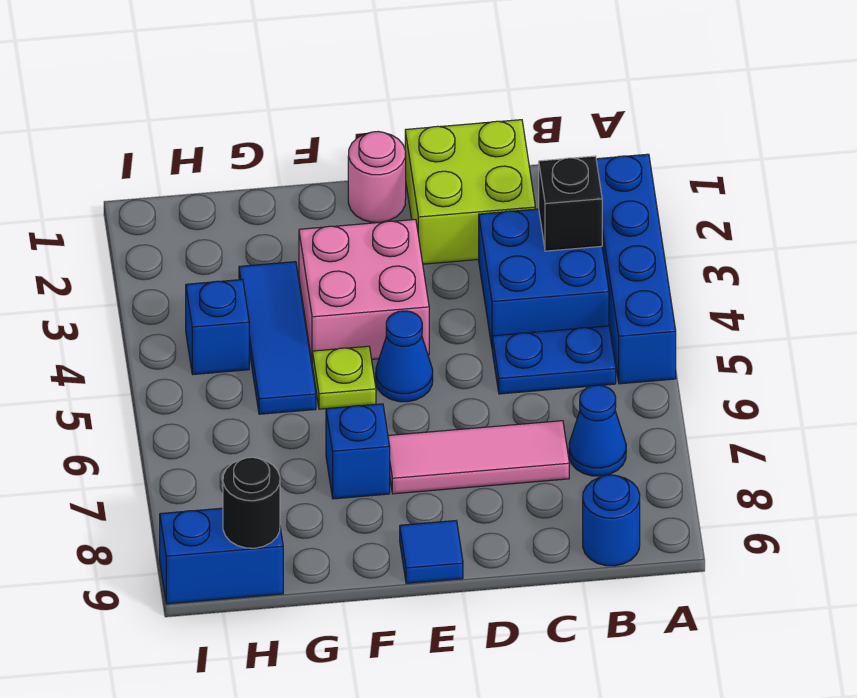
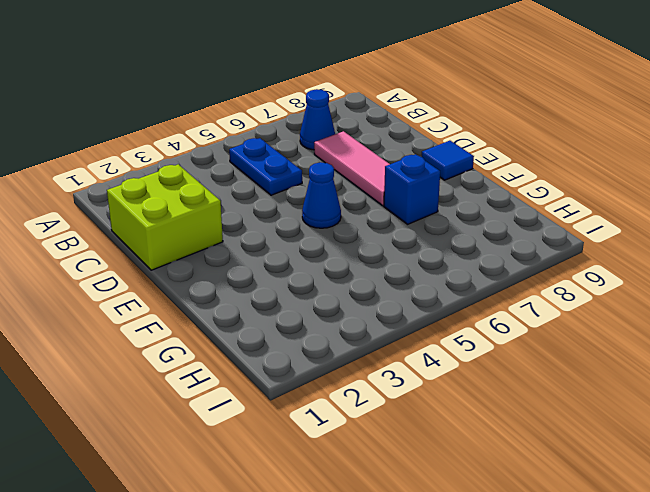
none -> blue 1x4 brick [596,154,676,384]
none -> blue 2x2 brick [479,209,609,346]
none -> blue 1x1 round brick [583,475,640,566]

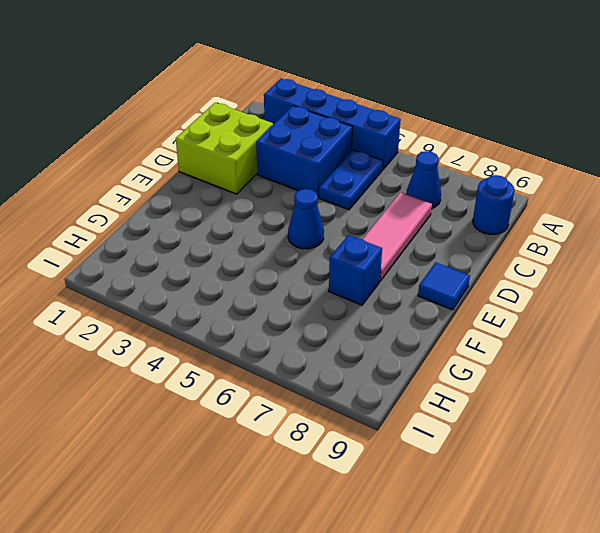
none -> pink 1x1 round brick [348,132,406,222]
none -> pink 2x2 brick [299,219,429,360]
none -> lime 1x1 plate [312,346,376,409]

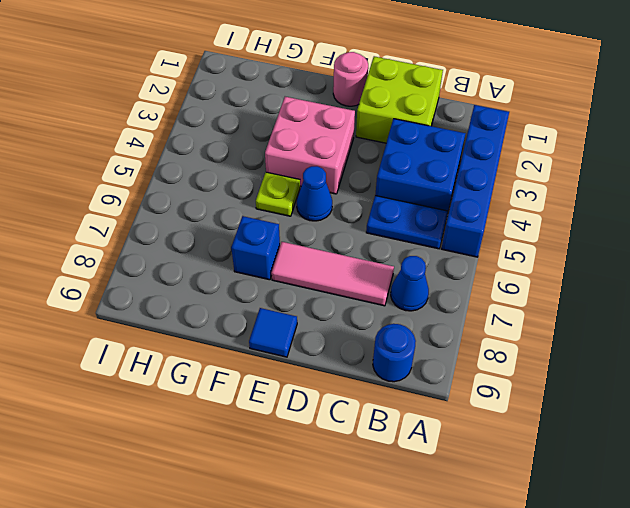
none -> blue 1x3 tile [239,262,316,414]
none -> blue 1x1 brick [186,280,249,374]
none -> blue 1x2 brick [160,508,283,604]

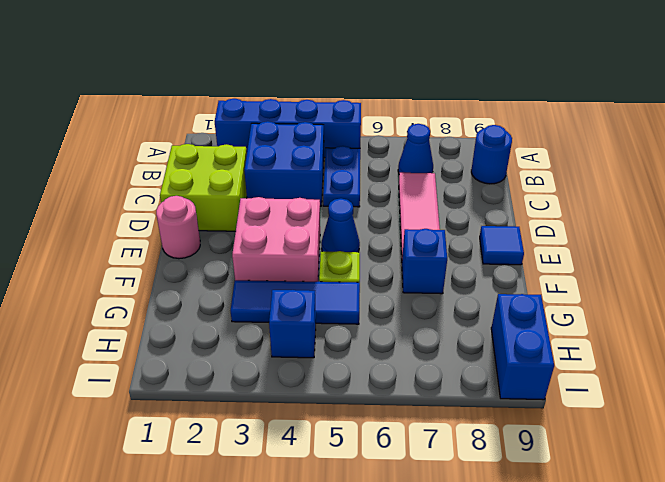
none -> black 1x1 brick [539,156,602,251]
none -> black 1x1 round brick [223,457,280,548]

